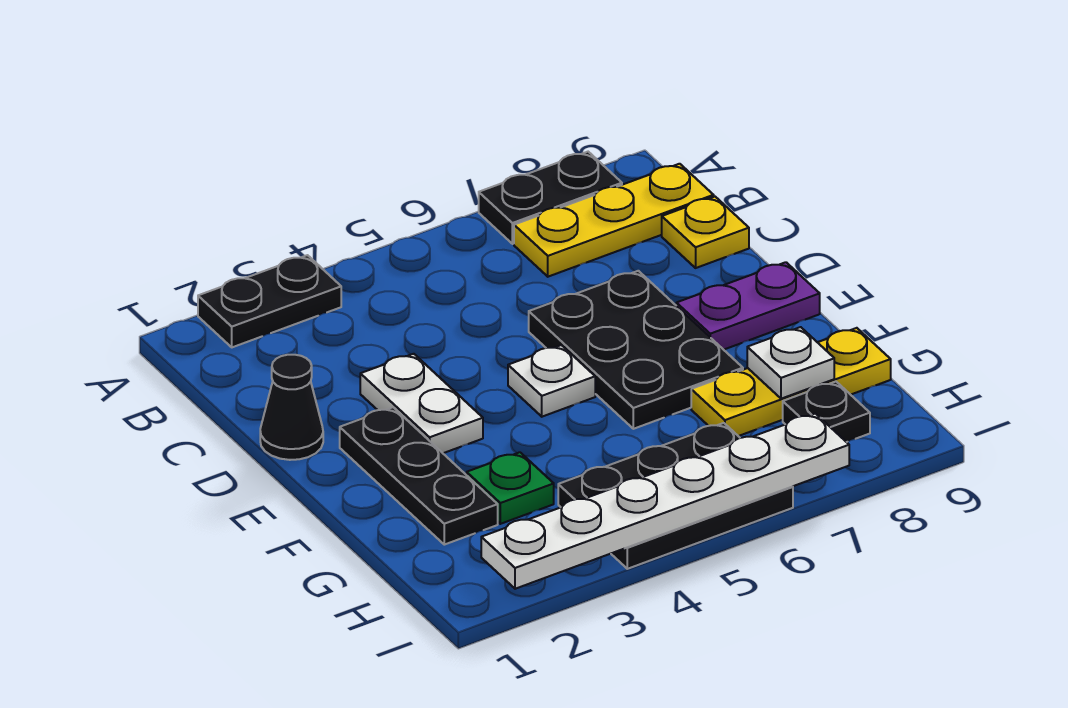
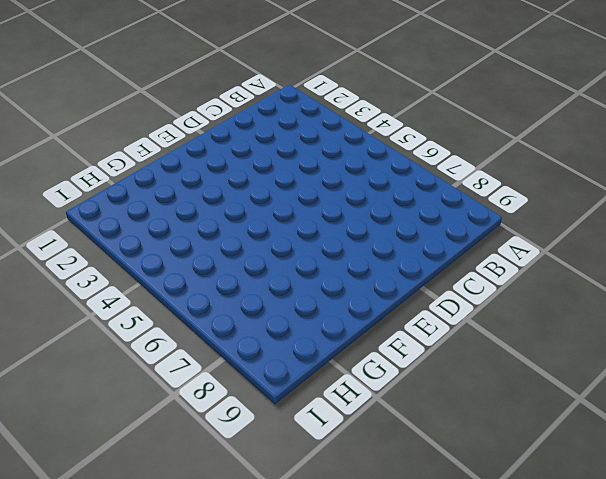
none -> black 1x2 plate [198,255,341,347]
none -> black 1x2 plate [479,152,622,244]
none -> yellow 1x3 plate [514,164,714,277]

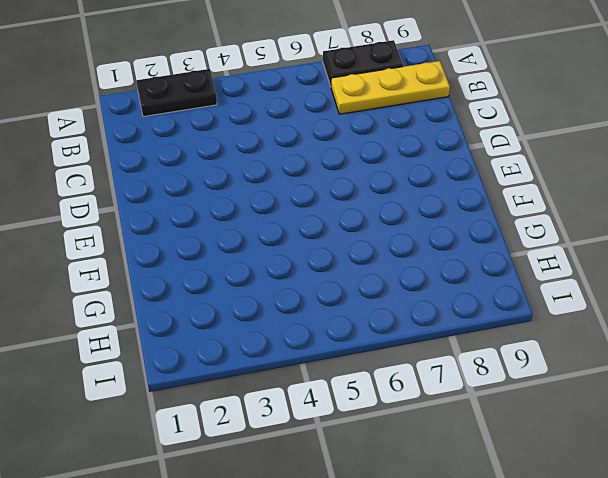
none -> yellow 1x1 plate [662,197,749,268]
none -> black 1x1 cone [260,355,323,460]
none -> white 1x2 plate [360,354,483,453]

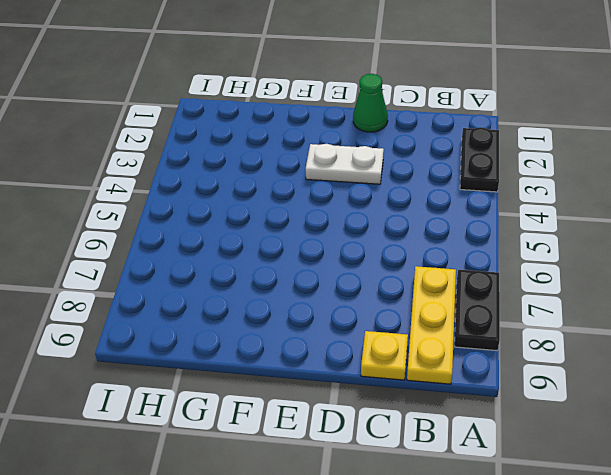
green 1x1 cone [353,74,388,132] -> black 1x1 cone [260,355,323,460]
none -> black 2x3 plate [529,271,743,429]
none -> black 1x3 plate [340,407,498,545]
none -> white 1x1 plate [508,345,595,417]

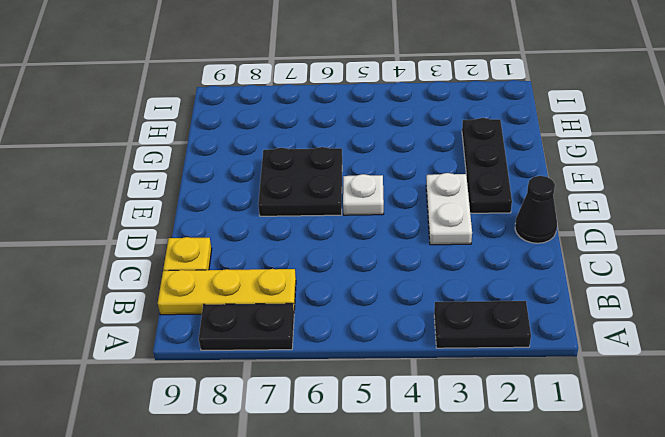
black 2x2 plate [258,147,342,216] -> black 2x3 plate [529,271,743,429]
none -> purple 1x2 plate [676,262,820,350]
none -> green 1x1 plate [467,452,554,524]
none -> yellow 1x3 plate [691,328,891,436]

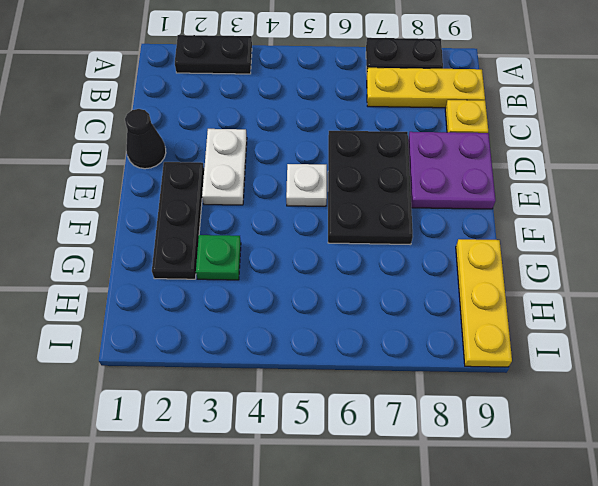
purple 2x2 plate [408,132,496,209] -> purple 1x2 plate [676,262,820,350]
yellow 1x3 plate [456,239,512,367] -> yellow 1x3 plate turned to [691,328,891,436]
none -> black 2x3 plate [558,423,793,569]
none -> black 1x1 plate [783,382,870,442]
none -> white 1x1 plate [747,327,834,399]

